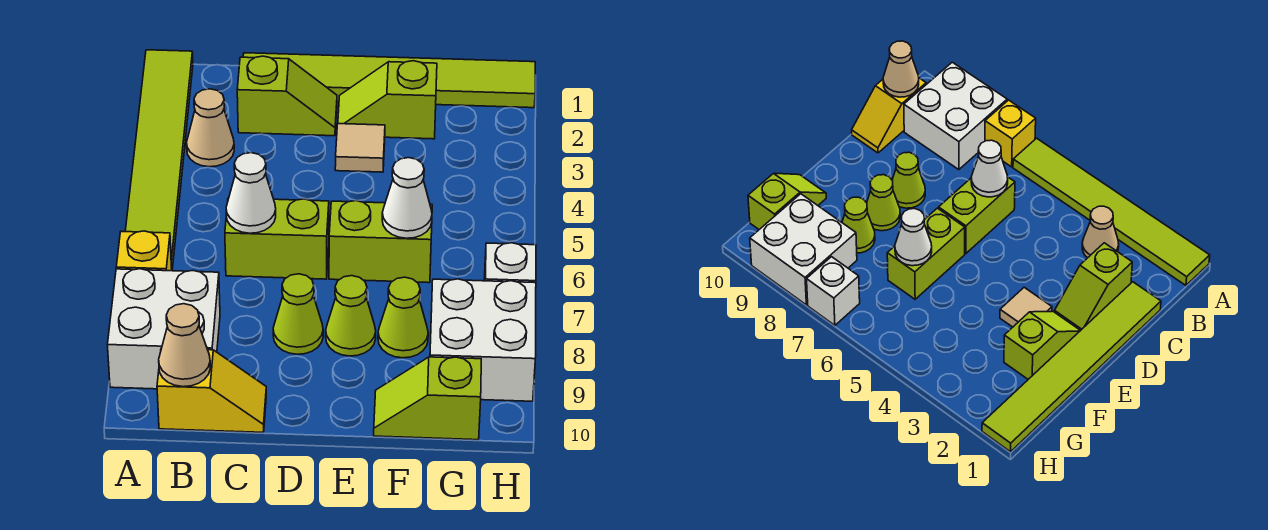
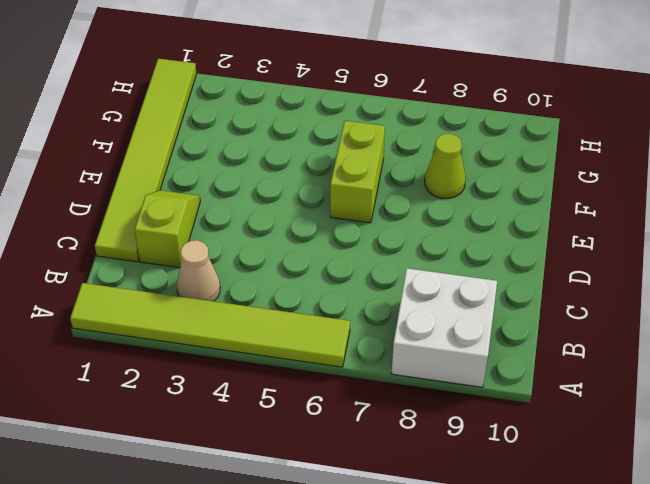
none -> yellow 1x1 brick [116,231,172,271]
none -> yellow 1x2 slope [157,350,266,432]
none -> lime 1x2 brick [225,198,329,279]

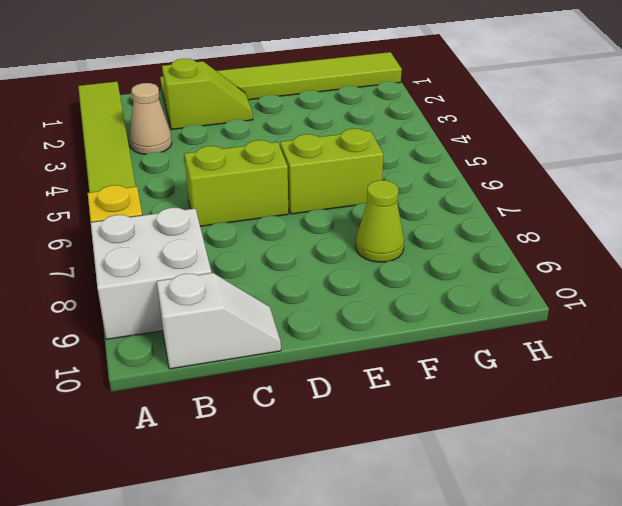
white 1x2 slope [157,273,281,369] -> yellow 1x2 slope [157,350,266,432]
none -> lime 1x1 cone [273,274,323,354]
none -> lime 1x2 slope [338,61,437,139]
none -> tan 1x1 tile [335,124,385,172]

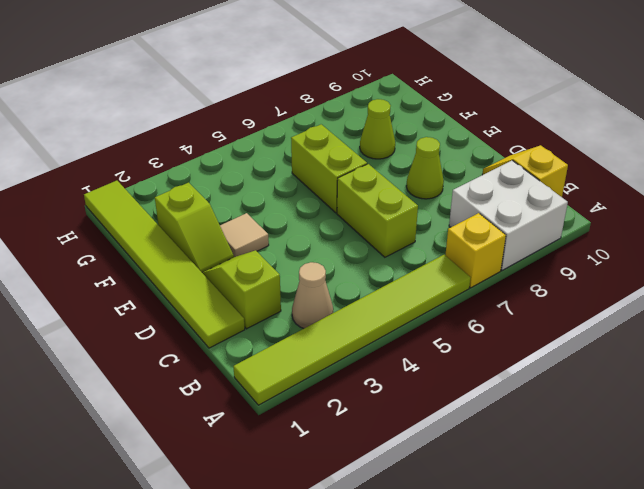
none -> lime 1x1 cone [326,276,376,356]
none -> lime 1x2 slope [374,357,481,440]
none -> white 2x2 brick [430,279,536,401]

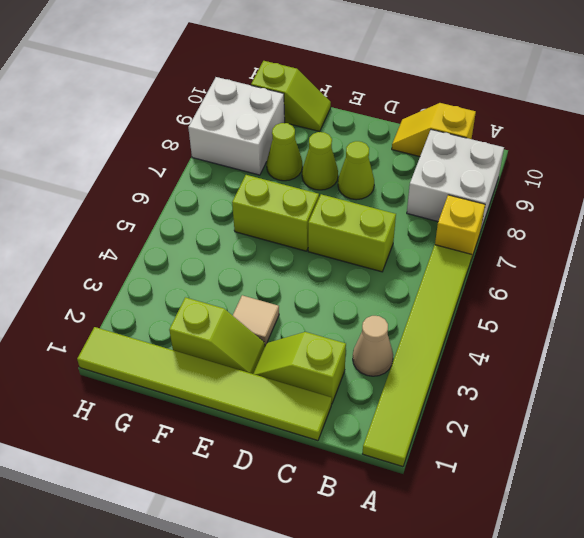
none -> white 1x1 brick [484,243,536,283]
none -> tan 1x1 cone [159,304,210,387]
none -> white 1x1 cone [226,153,276,233]

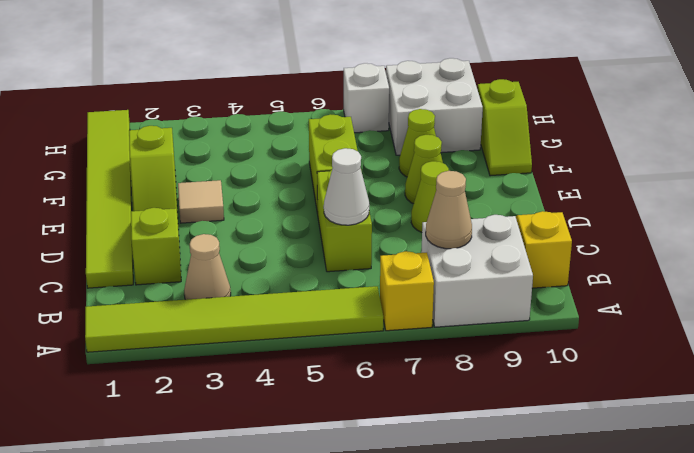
tan 1x1 cone [426,171,472,249] -> tan 1x1 cone moved to [159,304,210,387]
none -> white 1x1 cone [382,158,432,238]

